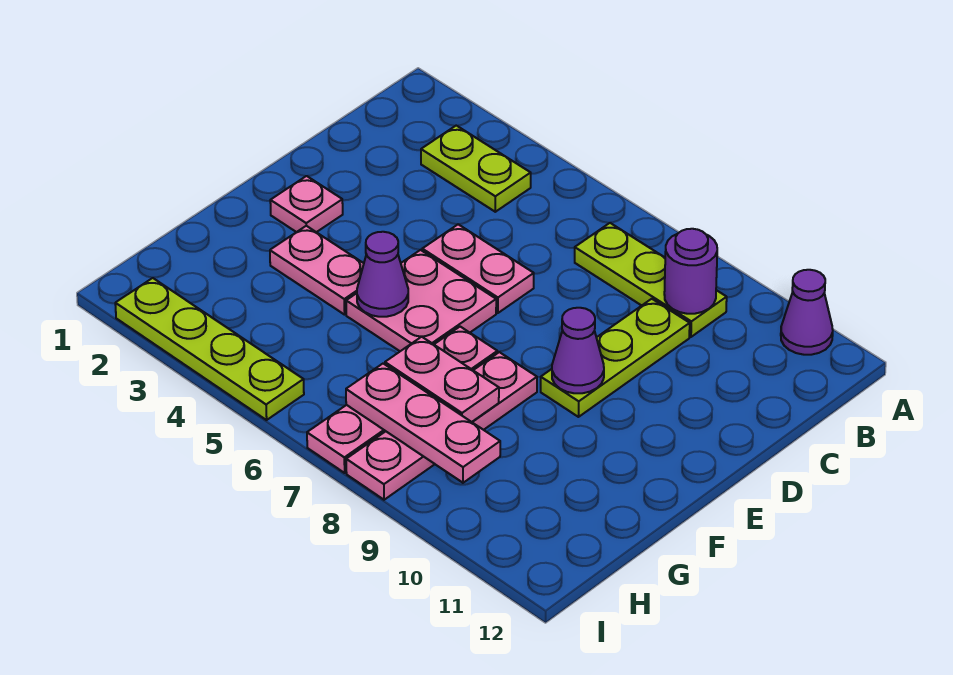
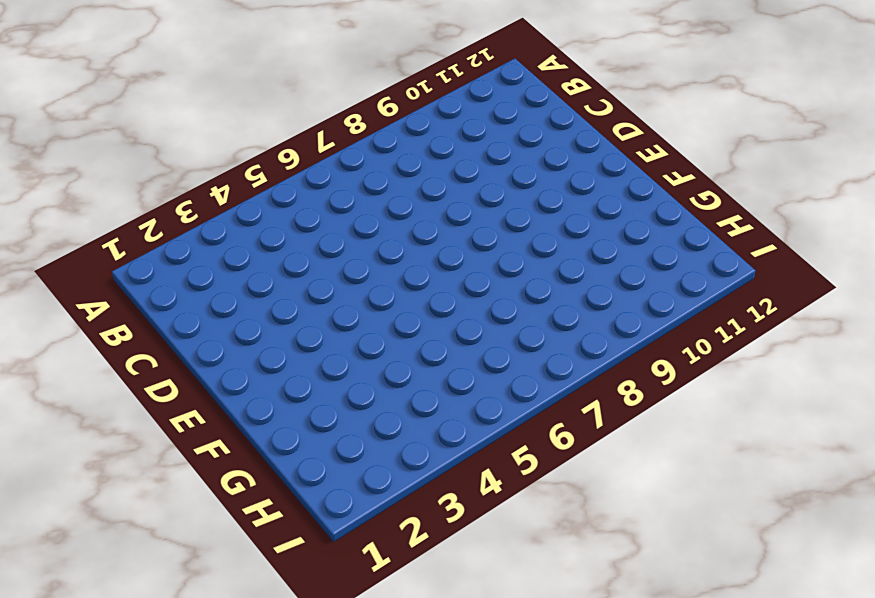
none -> purple 1x1 cone [781,270,833,355]
none -> lime 1x2 plate [421,126,531,212]
none -> lime 1x3 plate [575,223,727,337]

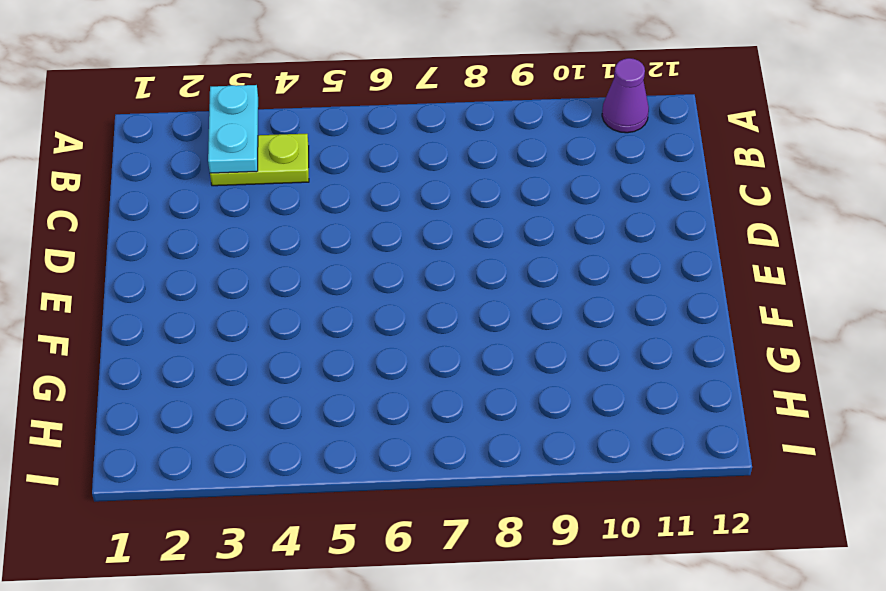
cyan 1x2 plate [208,85,258,173] -> none
none -> lime 1x3 plate [575,223,727,337]
none -> lime 1x3 plate [541,299,690,417]
none -> pink 1x2 plate [422,224,534,313]

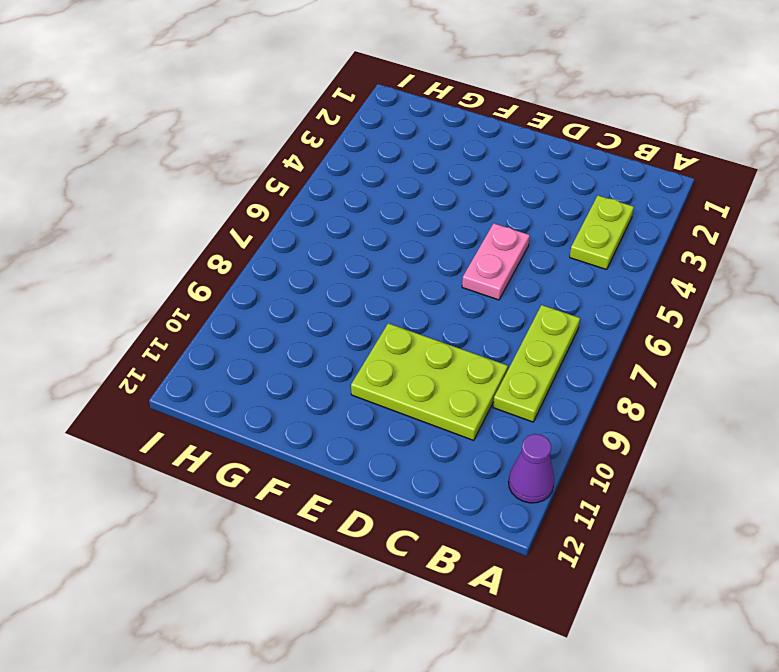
lime 2x3 plate [351,323,508,440] -> lime 1x3 plate [541,299,690,417]
none -> pink 1x1 plate [270,176,343,232]
none -> pink 2x2 plate [346,250,496,351]
none -> pink 1x2 plate [270,226,364,315]

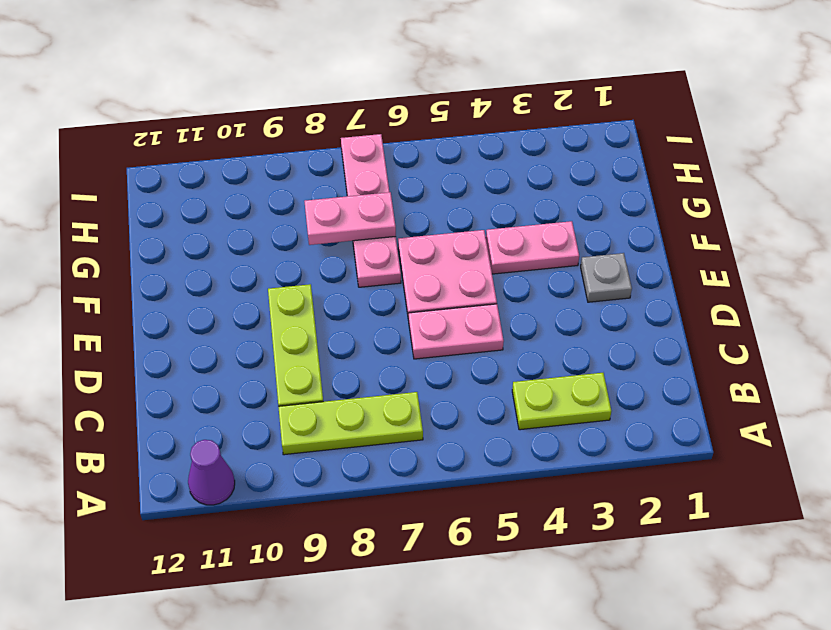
grey 1x1 plate [581,253,632,302] -> pink 1x1 plate [270,176,343,232]
none -> pink 1x4 plate [346,352,537,500]
none -> lime 1x4 plate [115,278,304,420]
none -> purple 1x1 round brick [664,229,717,314]

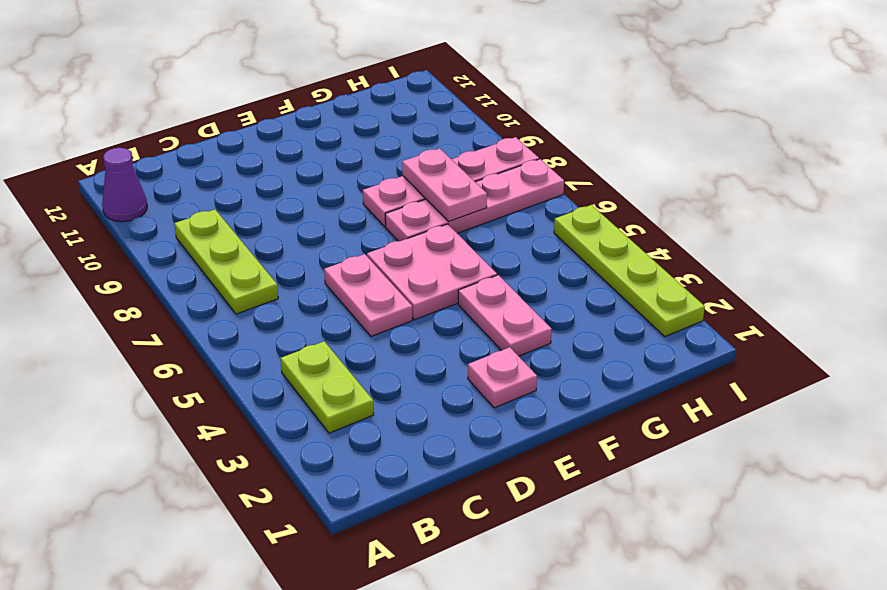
none -> lime 1x3 plate [541,299,690,417]
none -> purple 1x1 round brick [664,229,717,314]
none -> purple 1x1 cone [552,308,604,393]

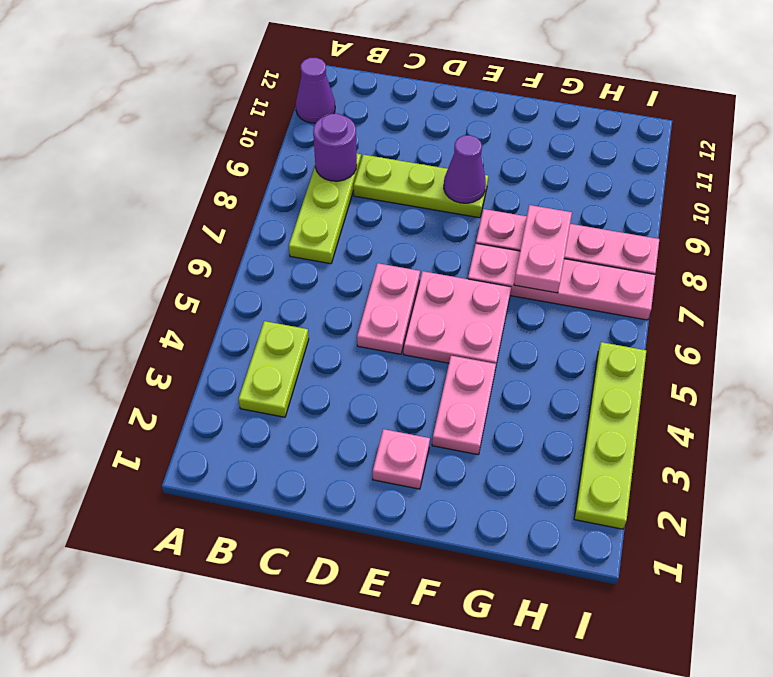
none -> purple 1x1 cone [357,232,408,317]
none -> pink 1x3 plate [346,364,500,483]

